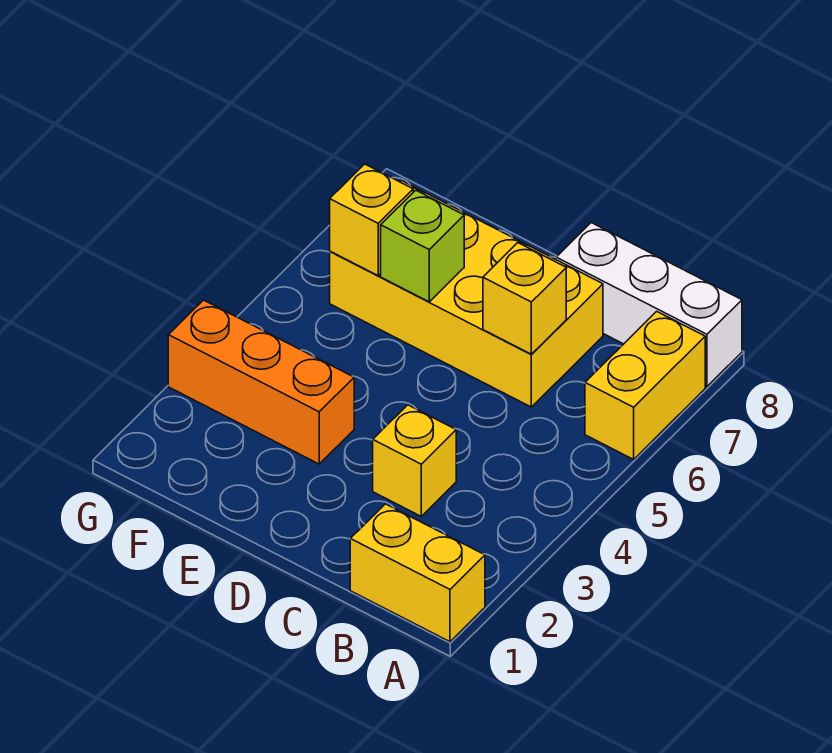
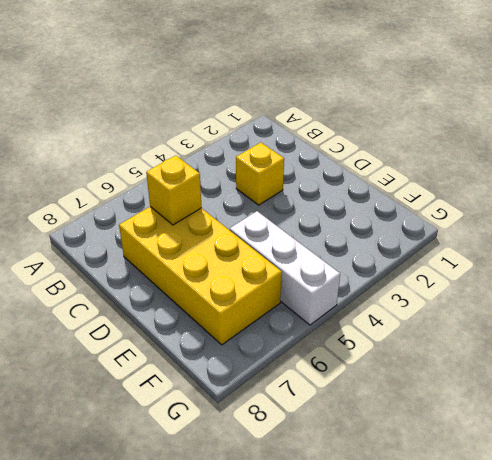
white 1x3 brick [230,211,340,325] -> white 1x3 brick moved to [556,223,742,387]
none -> yellow 1x2 brick [350,504,485,642]
none -> yellow 1x2 brick [585,311,705,459]

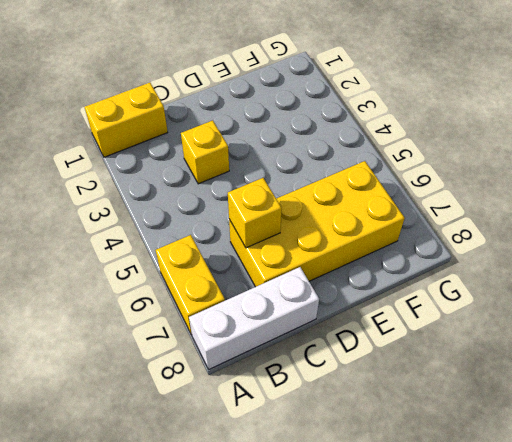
none -> orange 1x3 brick [168,300,354,464]
none -> lime 1x1 brick [381,190,464,302]

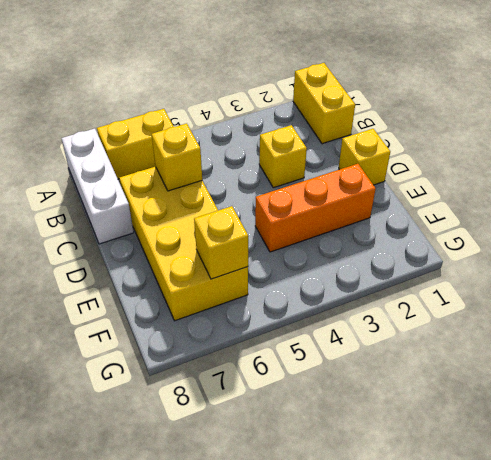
yellow 1x1 brick [339,129,390,185] -> none
orange 1x3 brick [255,164,376,252] -> orange 1x3 brick turned to [168,300,354,464]
none -> lime 1x1 brick [381,190,464,302]

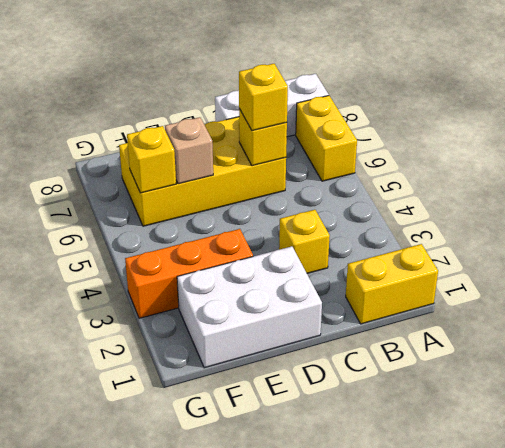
yellow 1x1 brick [239,64,288,131] -> none
white 2x3 brick [177,246,322,368] -> none
tan 1x1 brick [165,117,213,184] -> lime 1x1 brick [381,190,464,302]

